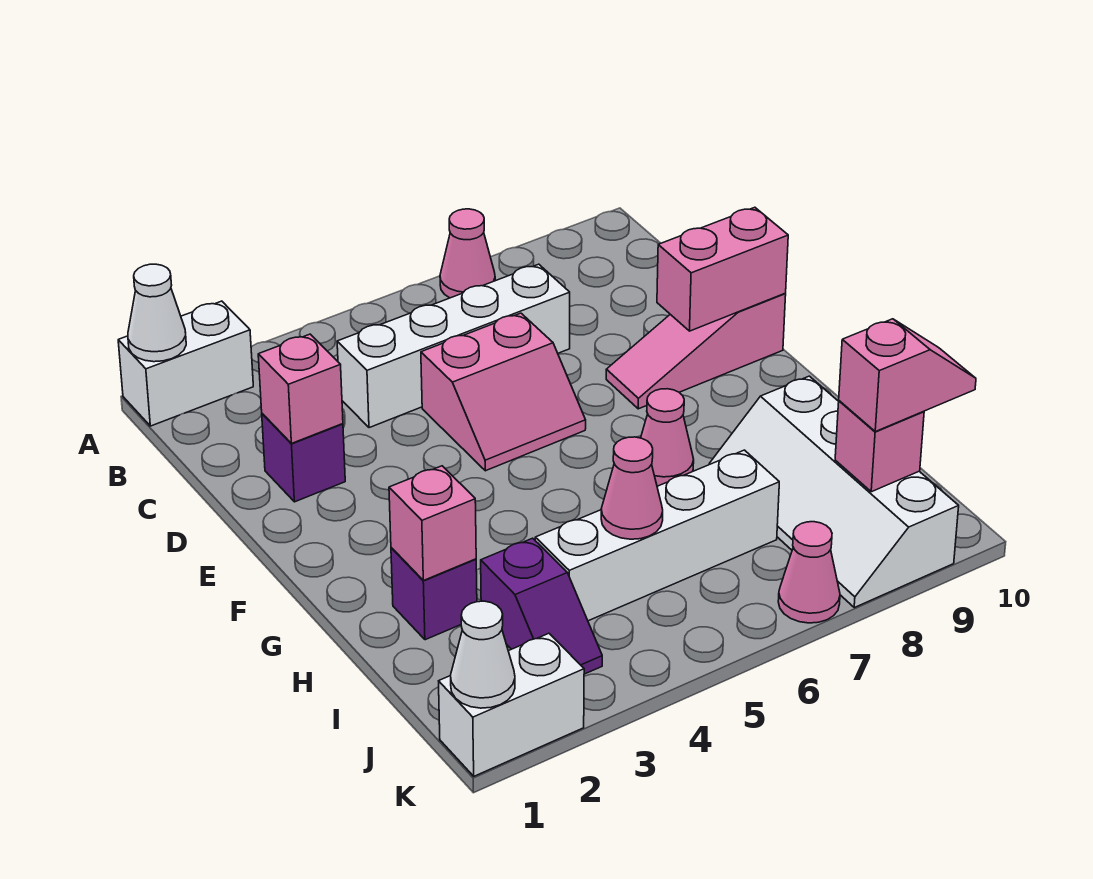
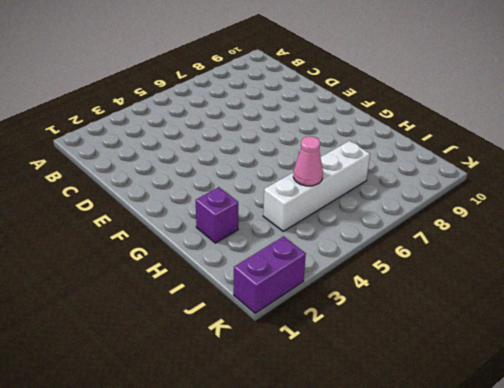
purple 1x2 brick [234,237,306,313] -> white 1x2 brick [439,633,584,776]
none -> white 1x2 brick [118,301,253,426]
none -> pink 1x1 cone [440,209,495,298]
none -> white 1x4 brick [337,264,570,428]

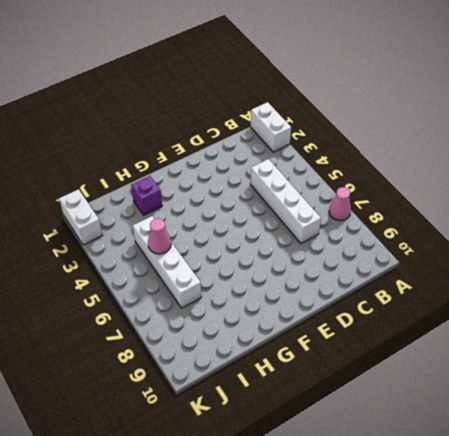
none -> purple 1x1 brick [262,414,345,502]
none -> pink 2x2 slope [421,313,586,471]
none -> pink 1x3 slope [606,294,786,409]

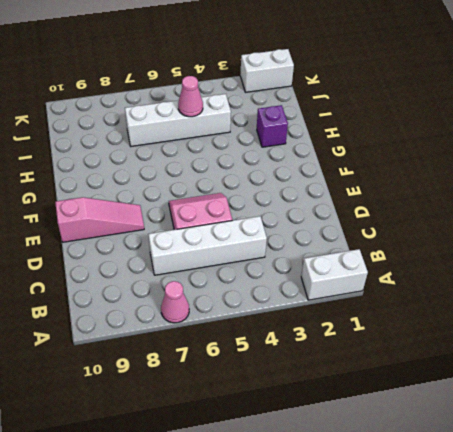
none -> purple 1x1 brick [262,414,345,502]
none -> pink 1x1 cone [641,389,694,486]
none -> white 2x4 slope [709,376,959,608]

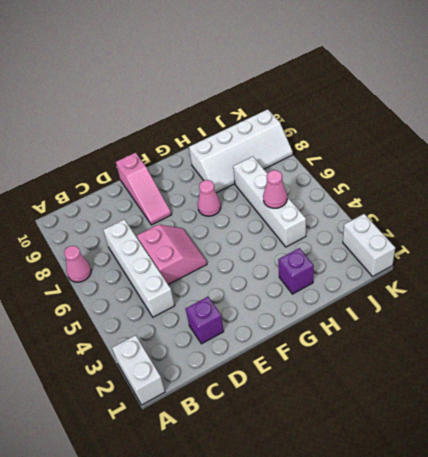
none -> purple 1x2 slope [481,538,602,674]
none -> pink 1x1 cone [778,522,840,623]
none -> white 1x1 cone [128,264,186,362]

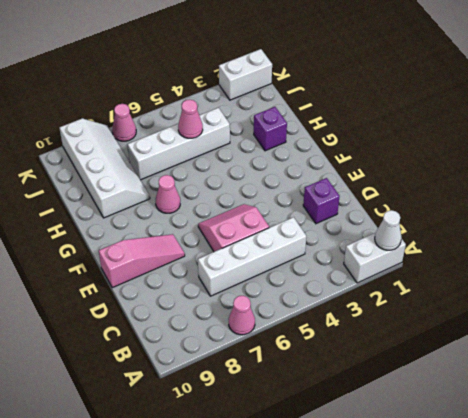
none -> purple 1x2 slope [481,538,602,674]
none -> pink 1x1 brick [258,334,343,443]
none -> pink 1x2 brick [657,207,788,331]

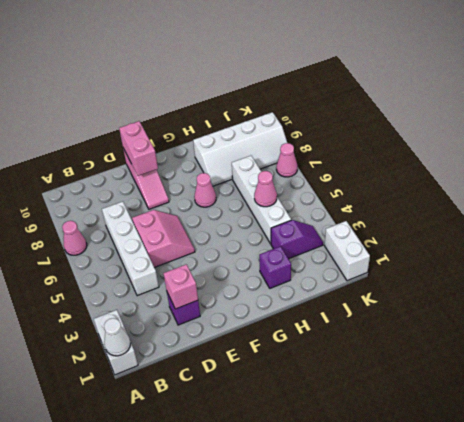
none -> pink 1x1 brick [389,466,476,581]
none -> pink 1x1 brick [835,401,924,492]
none -> white 1x1 cone [451,601,515,708]

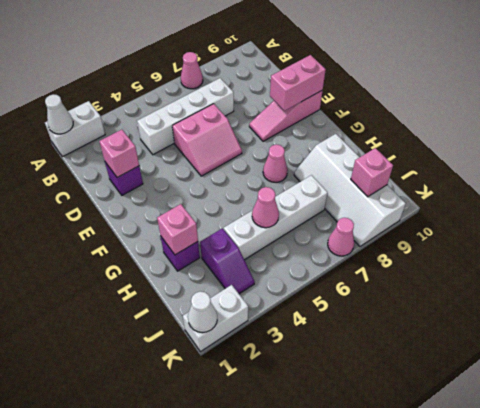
none -> pink 1x2 slope [839,319,976,432]

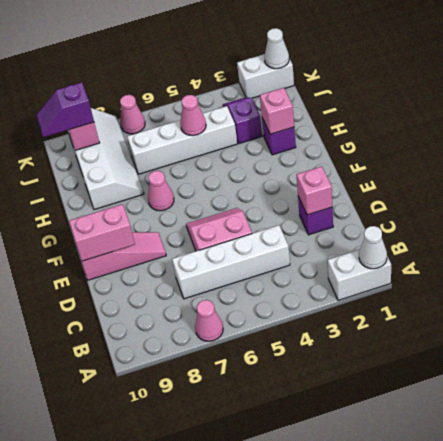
purple 1x2 slope [36,82,94,137] -> pink 1x2 slope [839,319,976,432]

